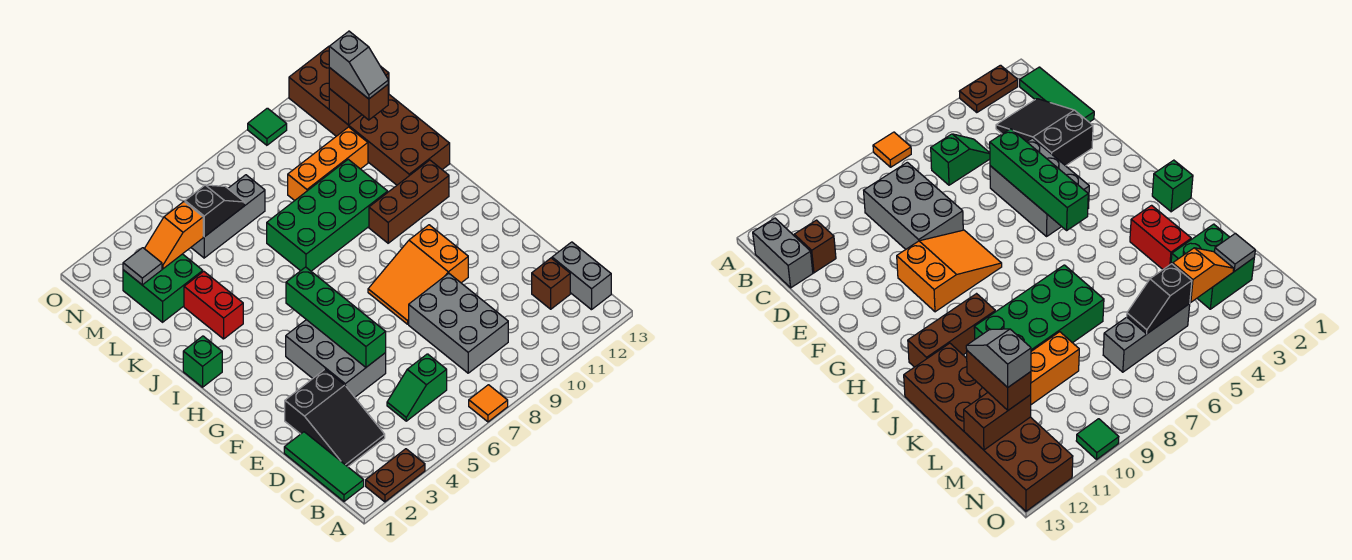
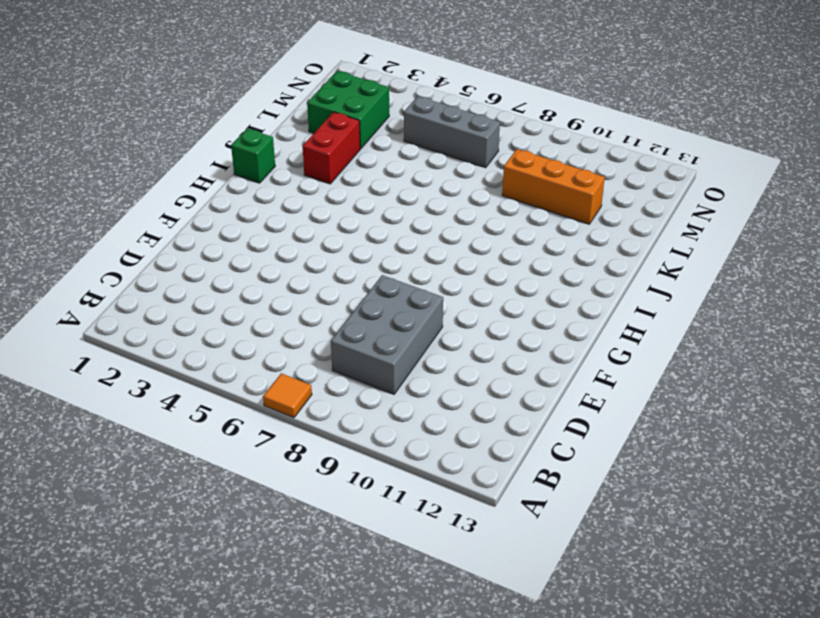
none -> brown 1x2 plate [366,449,425,502]
none -> green 1x3 tile [284,432,364,501]
none -> grey 1x2 brick [552,242,611,310]

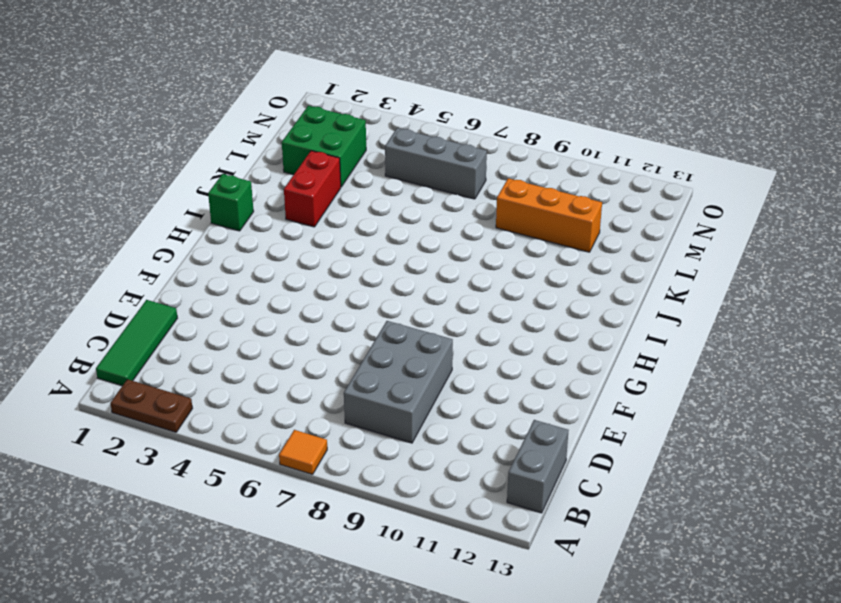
none -> black 2x3 slope [285,369,385,467]
none -> green 1x2 slope [387,354,447,421]
none -> brown 1x1 brick [532,258,570,309]

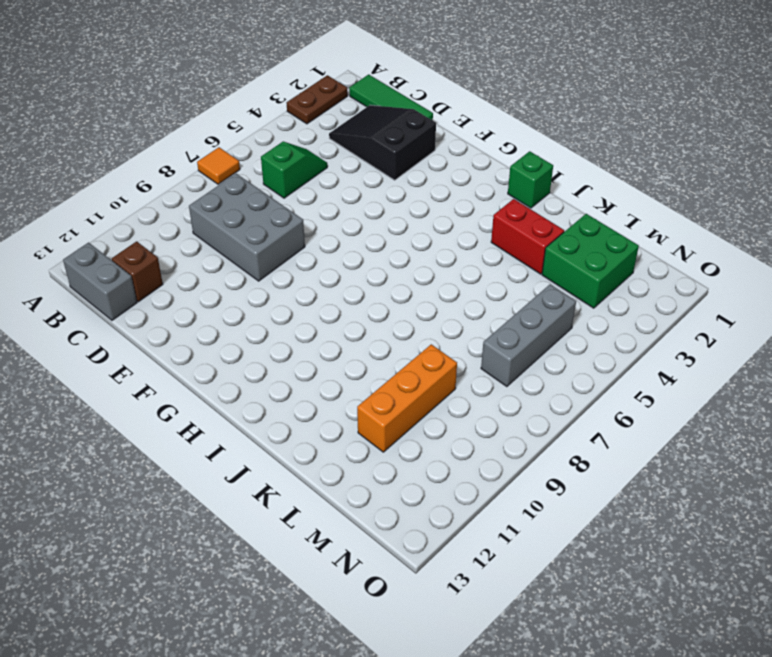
none -> grey 2x3 brick [286,320,386,397]
none -> orange 2x3 slope [368,225,468,324]
none -> brown 1x3 brick [369,160,449,243]

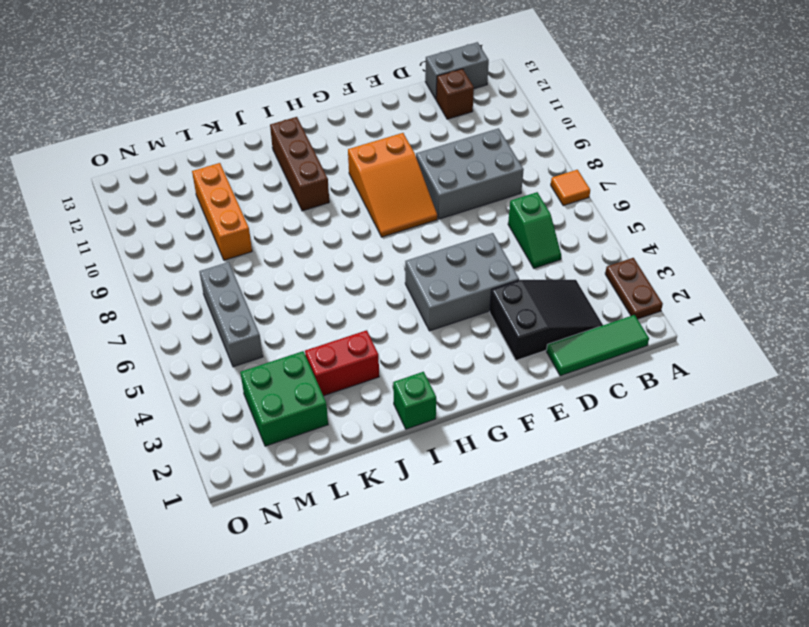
none -> green 2x4 brick [267,159,388,271]
none -> brown 2x6 brick [289,47,450,185]
none -> green 1x1 tile [248,108,287,145]

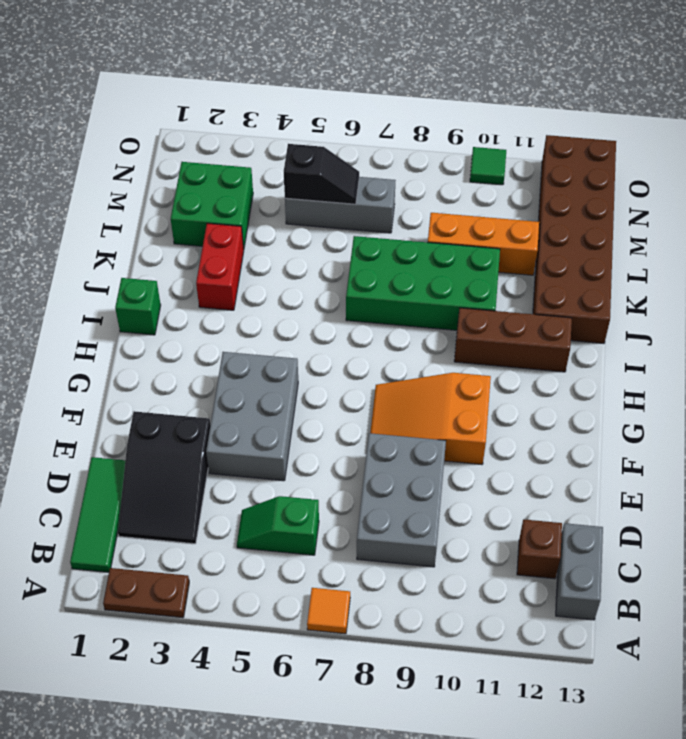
none -> green 1x4 brick [286,267,386,367]
none -> grey 1x1 tile [123,248,162,285]
none -> orange 1x2 slope [144,202,203,269]

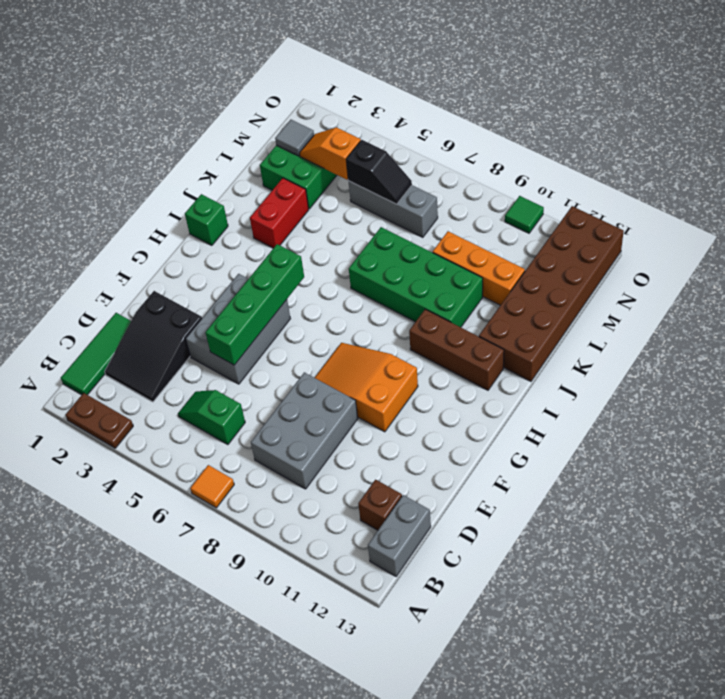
none -> brown 1x2 brick [329,66,389,125]
none -> brown 1x2 brick [329,68,388,120]
none -> grey 1x2 slope [329,31,388,99]

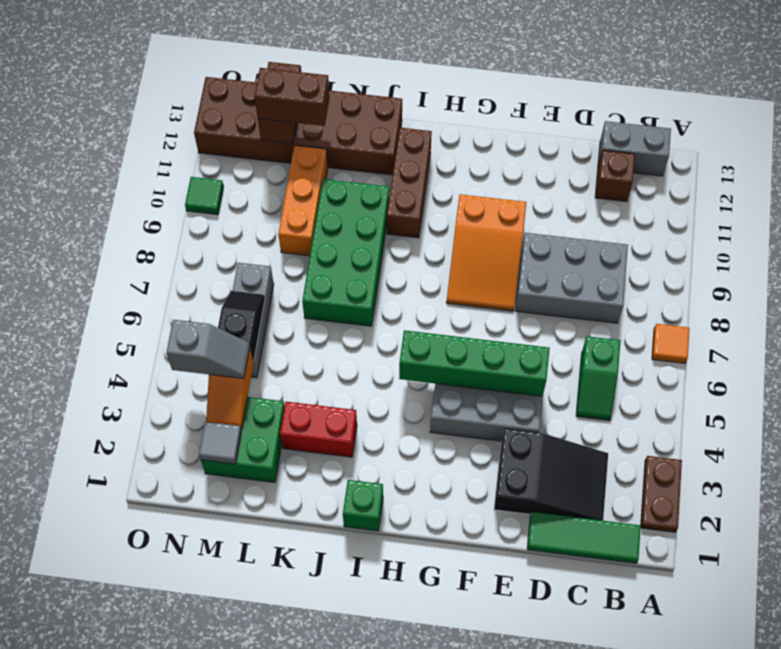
grey 1x2 slope [166,320,250,379] -> grey 1x2 slope moved to [329,31,388,99]

